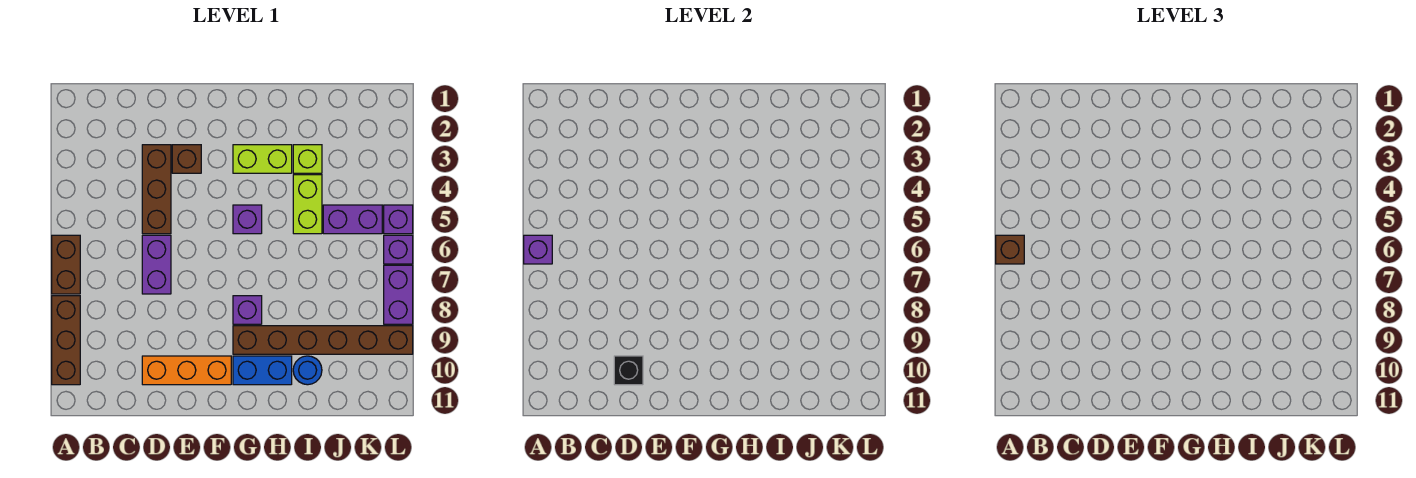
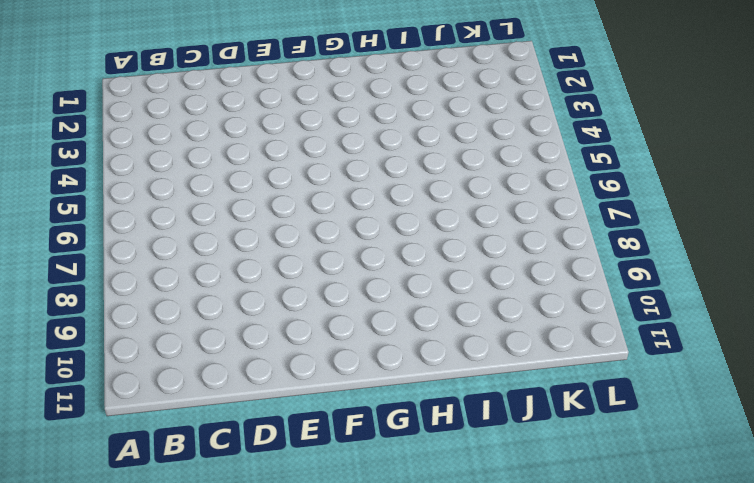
none -> brown 1x2 brick [52,235,80,294]
none -> brown 1x3 brick [52,296,80,385]
none -> brown 1x3 brick [142,145,171,234]

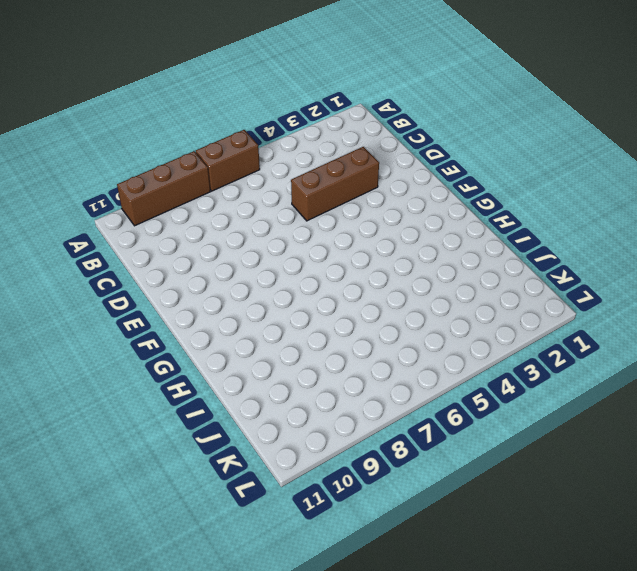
none -> purple 1x2 brick [142,235,171,294]
none -> orange 1x3 brick [142,356,231,385]
none -> brown 1x1 brick [172,145,201,173]

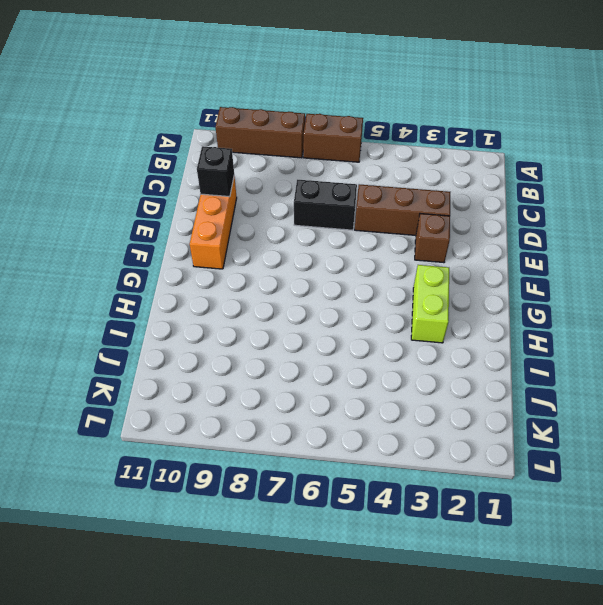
black 1x2 brick [294,180,357,230] -> purple 1x2 brick [142,235,171,294]
none -> purple 1x1 brick [233,205,262,234]
none -> purple 1x1 brick [233,296,262,324]
none -> brown 1x6 brick [233,326,413,354]

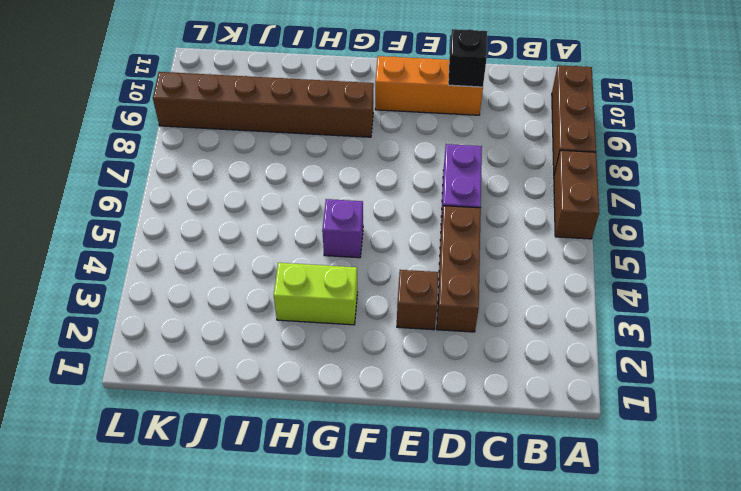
none -> purple 1x1 brick [233,296,262,324]
none -> blue 1x2 brick [233,356,292,385]
none -> lime 1x1 brick [293,145,322,173]

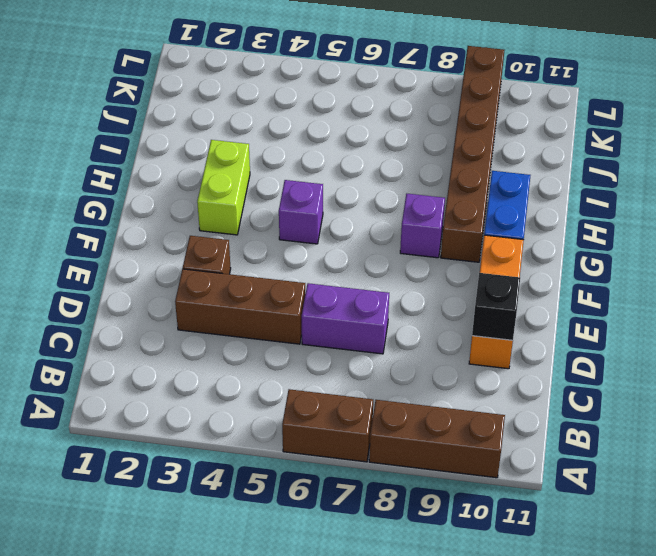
none -> lime 1x1 brick [293,145,322,173]
none -> lime 1x2 brick [293,175,322,234]
none -> blue 1x1 round brick [293,356,322,385]

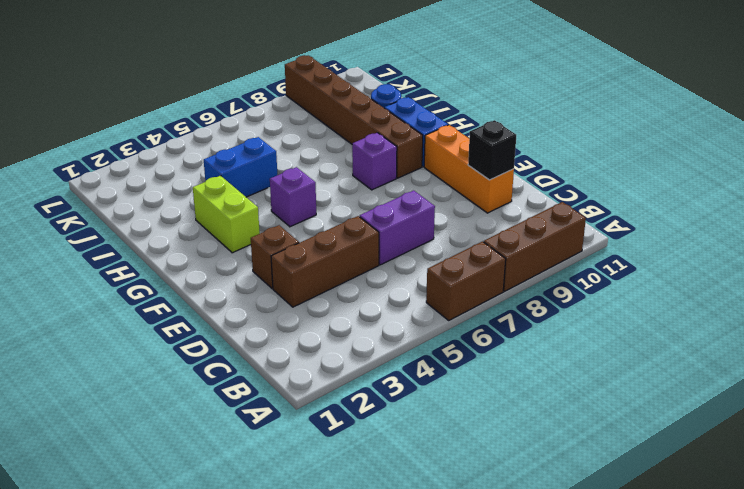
blue 1x2 brick [204,137,277,197] -> lime 1x2 brick [293,175,322,234]
none -> lime 1x1 brick [293,145,322,173]
none -> purple 1x2 brick [323,205,382,234]
none -> purple 1x1 brick [384,205,413,234]

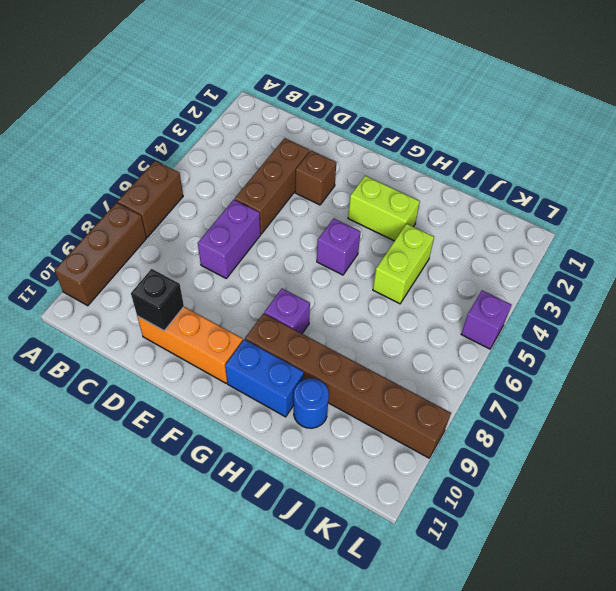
none -> lime 1x1 brick [293,145,322,173]
none -> purple 1x2 brick [323,205,382,234]
none -> purple 1x1 brick [384,235,413,264]

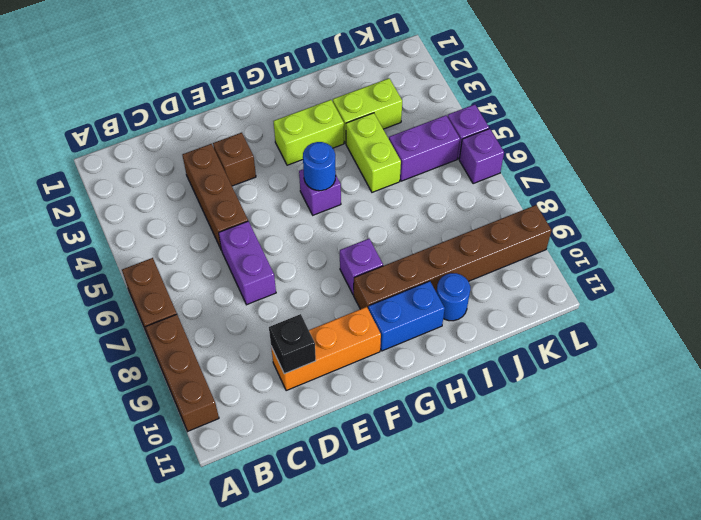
blue 1x1 round brick [303,142,336,191] -> none
lime 1x2 brick [333,78,402,143] -> lime 1x1 brick [293,145,322,173]
none -> purple 1x2 brick [384,265,413,324]
none -> purple 1x1 brick [524,235,552,264]
none -> brown 1x1 brick [996,235,1024,264]

